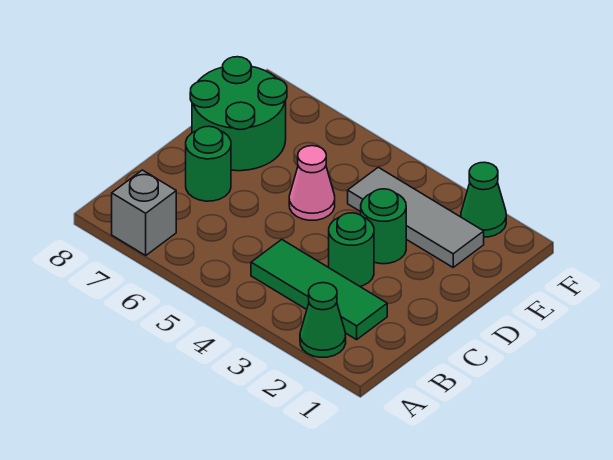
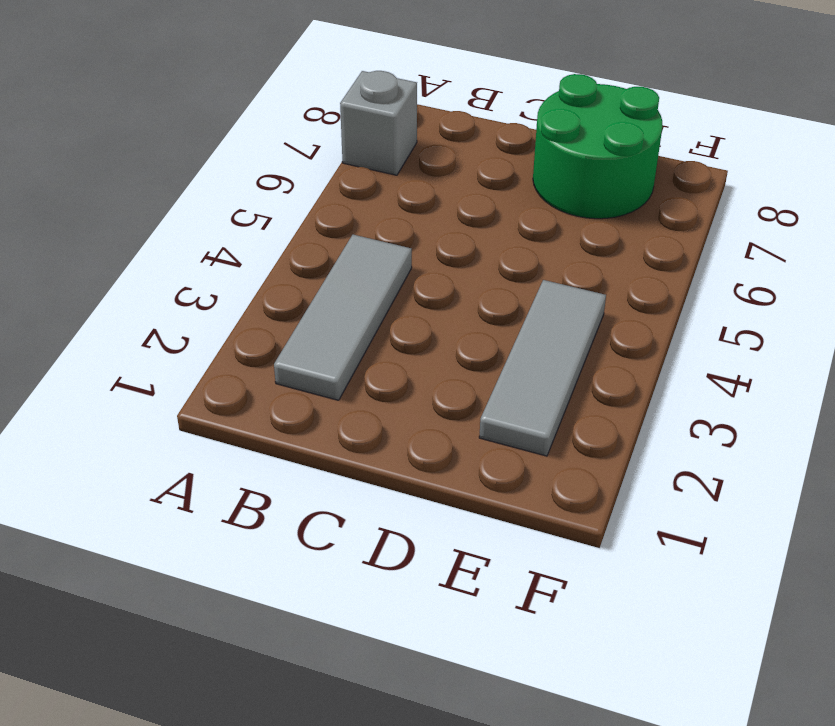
grey 1x3 tile [274,235,412,400] -> green 1x3 tile [251,240,387,340]
none -> green 1x1 cone [300,283,346,357]
none -> green 1x1 round brick [329,213,374,286]

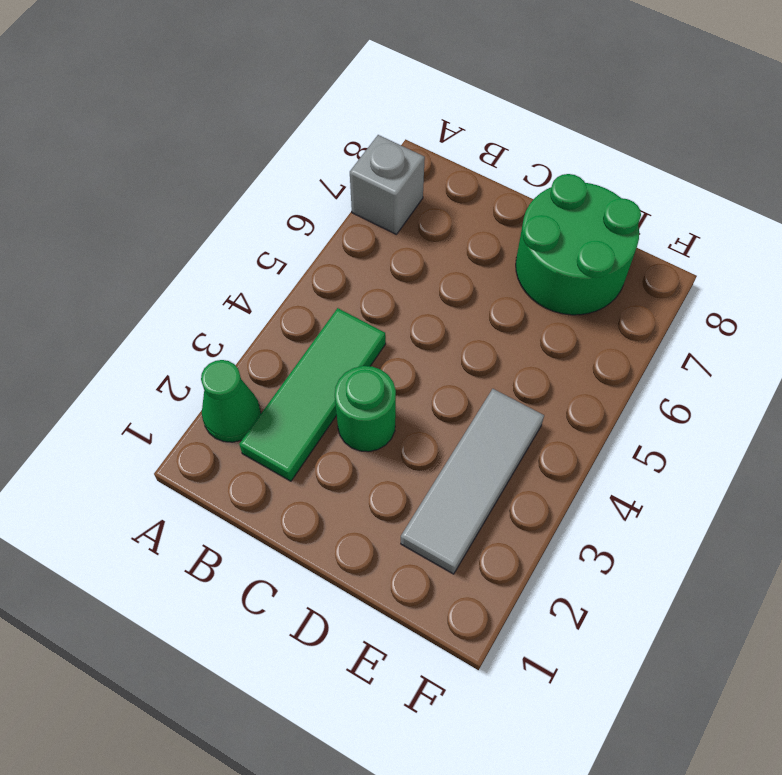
none -> green 1x1 round brick [186,126,231,201]
none -> green 1x1 round brick [361,189,406,264]

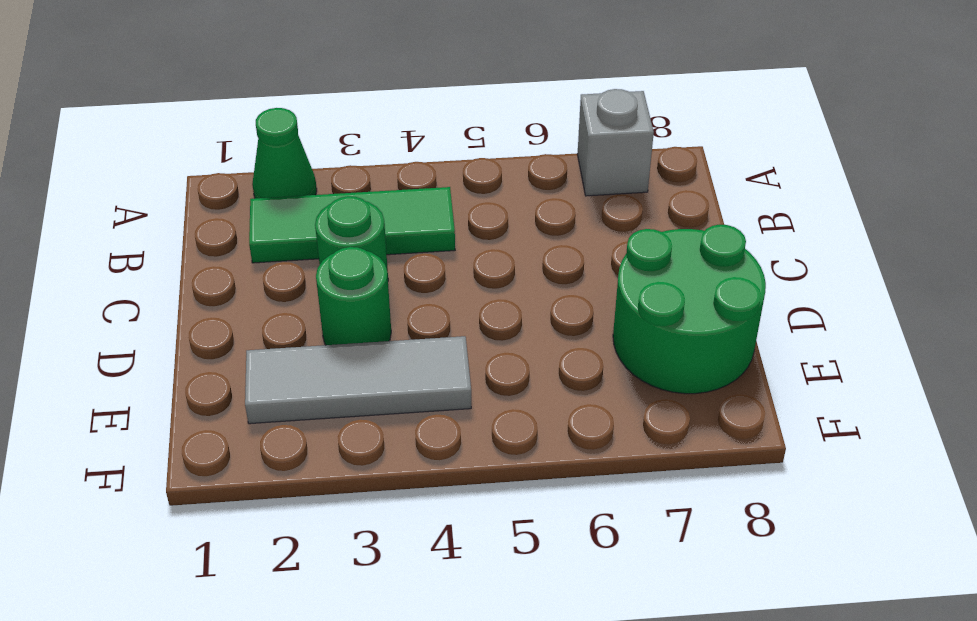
none -> green 1x1 round brick [186,126,231,201]
none -> pink 1x1 cone [289,146,335,220]

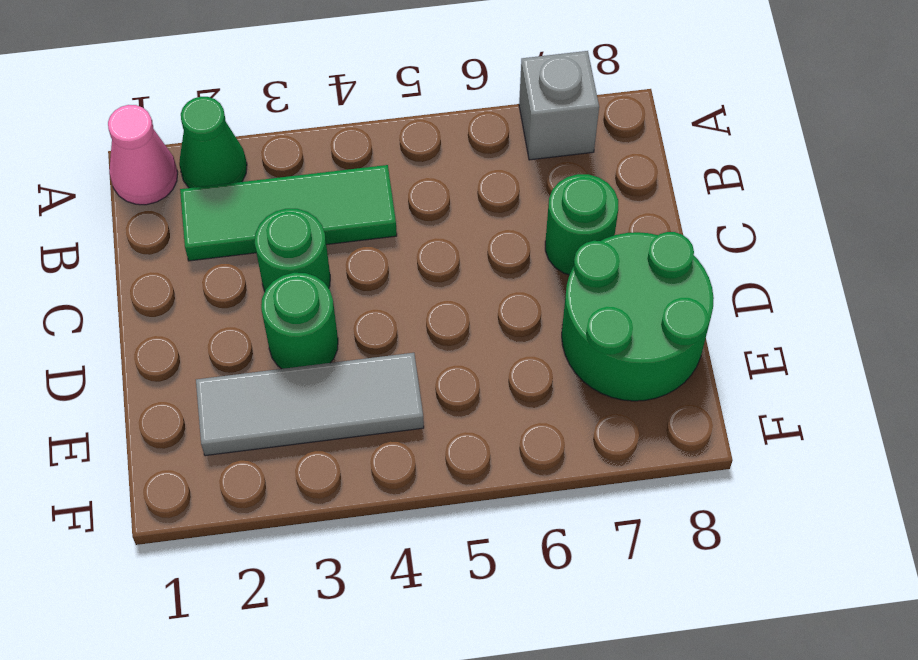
pink 1x1 cone [108,105,178,205] -> pink 1x1 cone moved to [289,146,335,220]
none -> green 1x1 cone [461,162,506,237]

